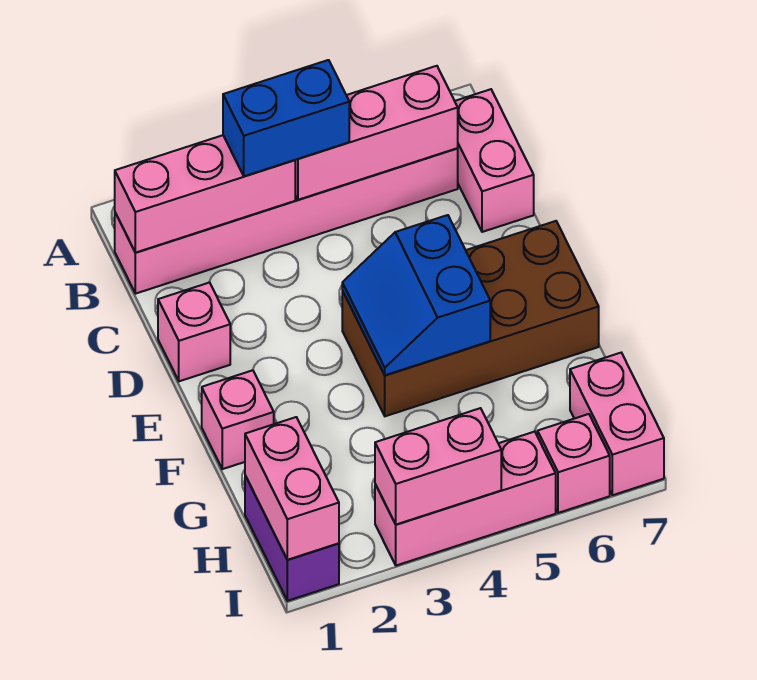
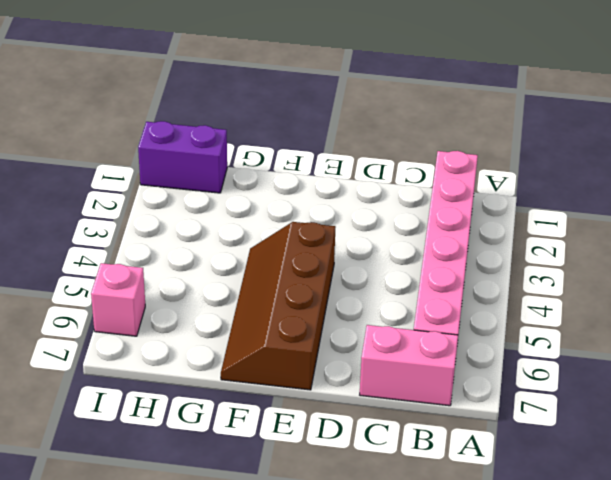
brown 2x4 slope [221,222,335,390] -> brown 2x4 brick [342,221,599,416]
none -> pink 1x1 brick [158,282,230,381]
none -> pink 1x1 brick [202,370,274,469]
none -> pink 1x2 brick [570,353,664,495]

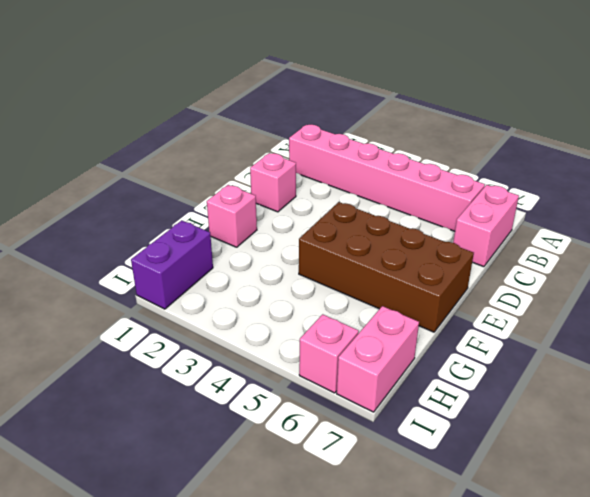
none -> pink 1x3 brick [375,432,556,566]
none -> pink 1x3 brick [115,135,295,253]
none -> pink 1x3 brick [295,66,458,200]

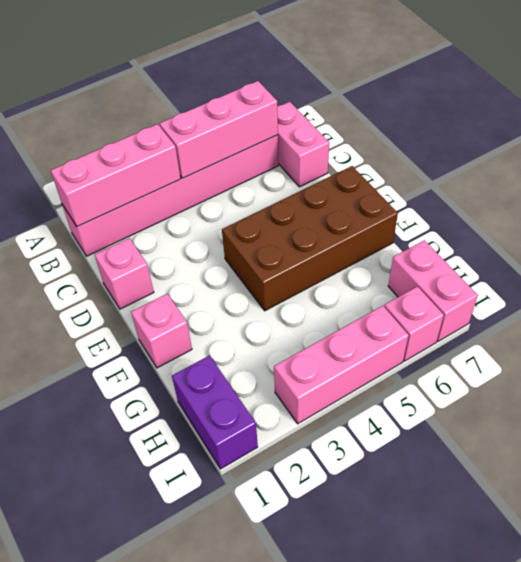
none -> blue 2x2 slope [342,215,490,375]
none -> pink 1x2 brick [245,417,339,560]
none -> pink 1x2 brick [375,408,501,524]

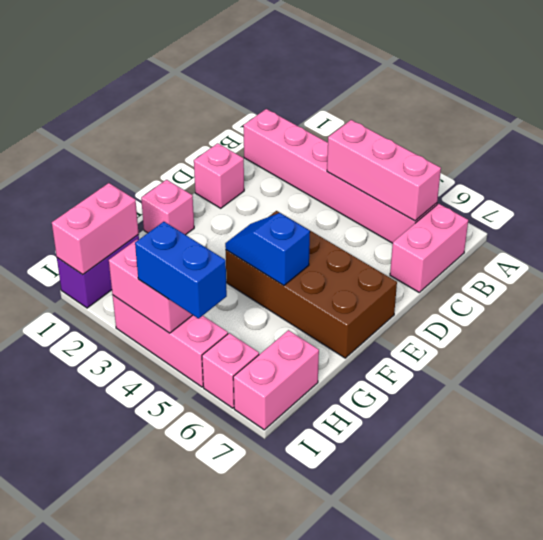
blue 1x2 slope [225,213,310,286] -> blue 2x2 slope [342,215,490,375]
blue 1x2 brick [135,222,227,318] -> blue 1x2 brick moved to [223,60,349,176]
none -> pink 1x3 brick [115,135,295,253]

